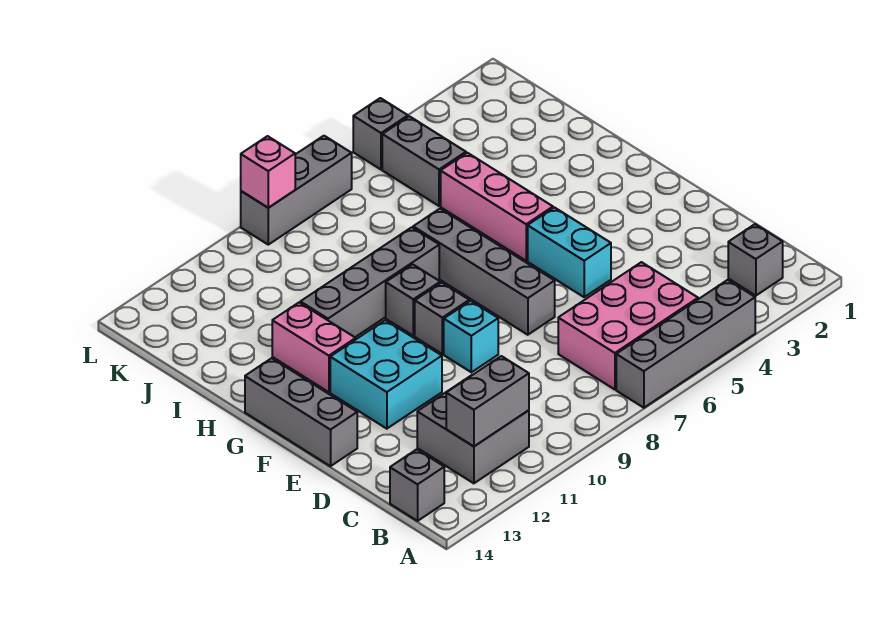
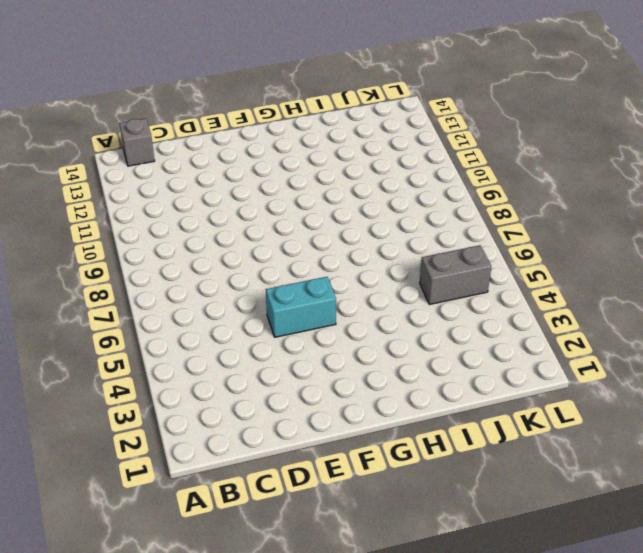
none -> grey 1x4 brick [616,280,755,408]
none -> grey 1x1 brick [728,224,783,296]
none -> pink 2x3 brick [558,262,698,389]

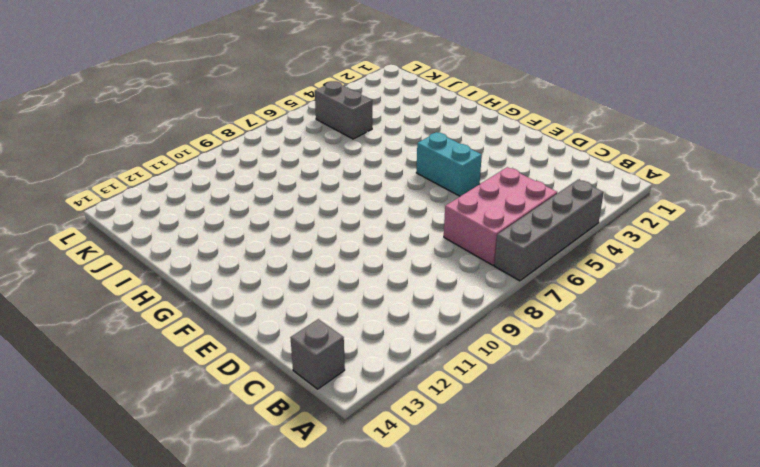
none -> grey 1x1 brick [728,224,783,296]
none -> grey 2x2 brick [417,375,529,483]
none -> grey 1x4 brick [413,209,555,335]

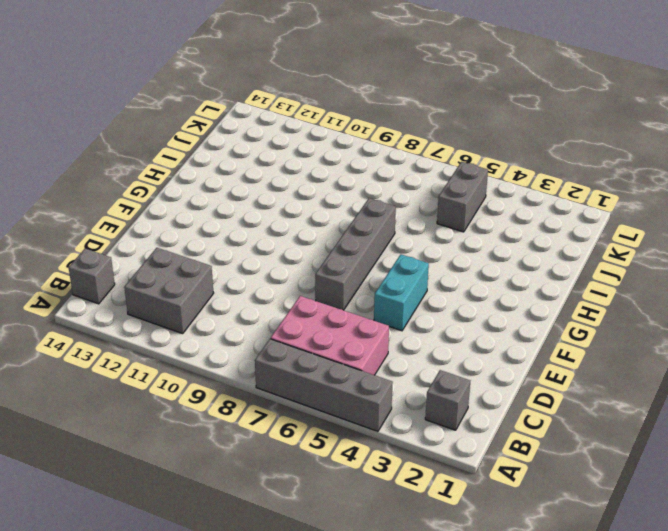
none -> cyan 1x1 brick [444,301,498,372]
none -> cyan 2x2 brick [330,320,442,429]
none -> grey 1x3 brick [245,358,357,466]

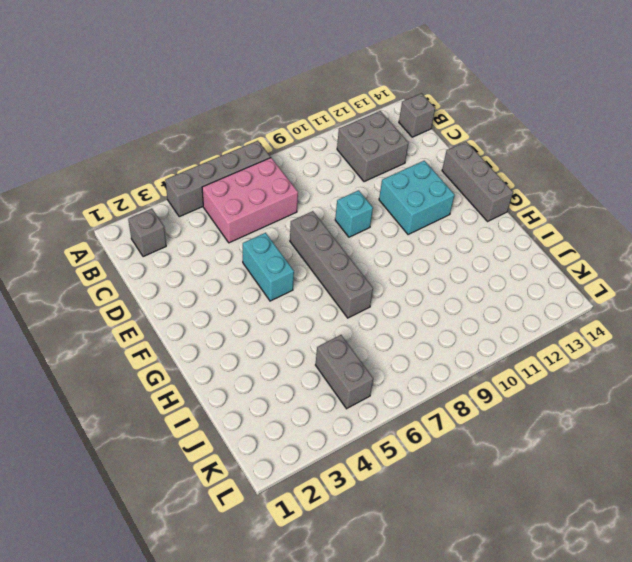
none -> grey 1x1 brick [415,283,469,354]
none -> pink 1x3 brick [441,153,553,261]
none -> grey 1x1 brick [386,264,440,336]

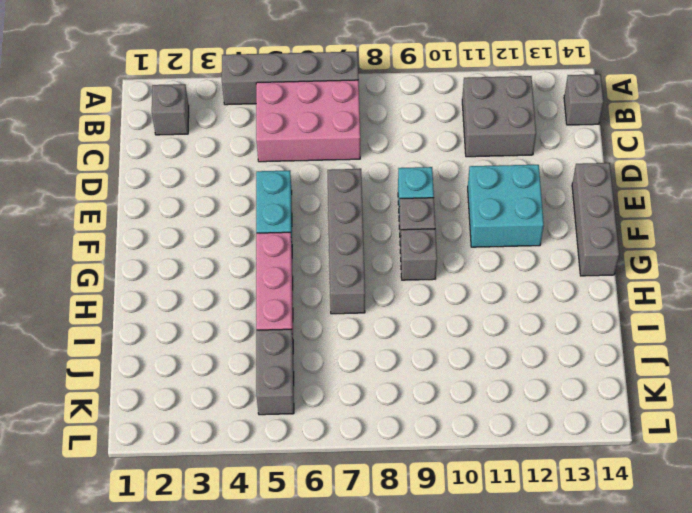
none -> pink 1x2 brick [272,303,356,392]
none -> grey 1x4 brick [300,227,439,337]
none -> grey 1x1 brick [353,98,408,170]

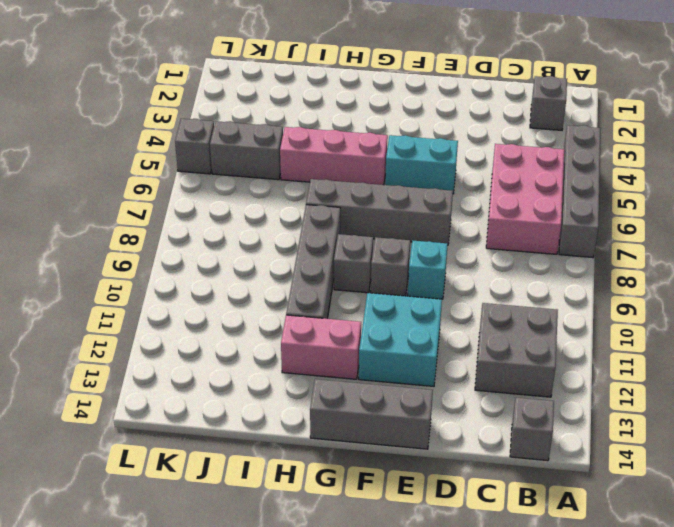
none -> grey 1x3 brick [241,136,352,245]
none -> grey 1x2 brick [446,356,529,446]
none -> pink 1x1 brick [241,136,295,208]

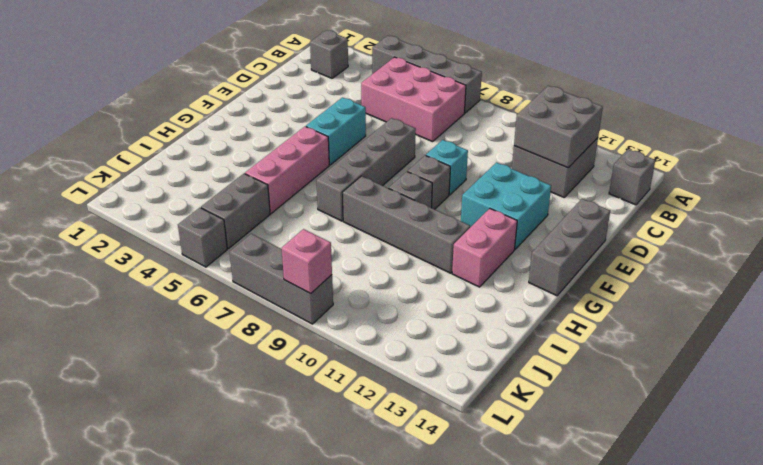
grey 2x2 brick [514,86,603,168] -> grey 1x2 brick [446,356,529,446]

